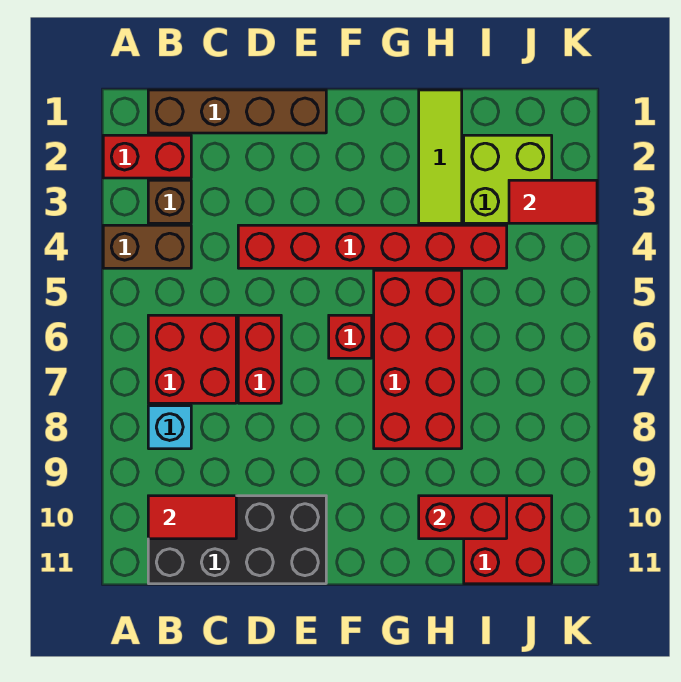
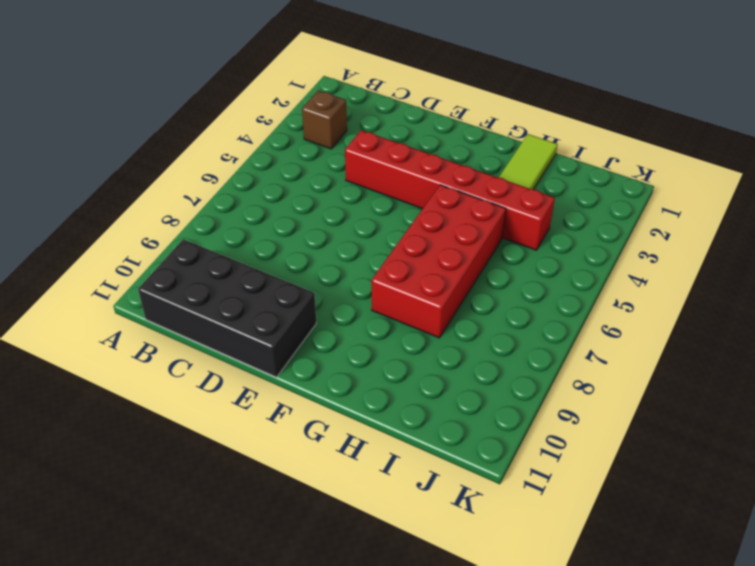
none -> red 1x2 brick [103,135,191,178]
none -> brown 1x2 brick [103,225,191,268]
none -> brown 1x4 brick [148,90,326,133]

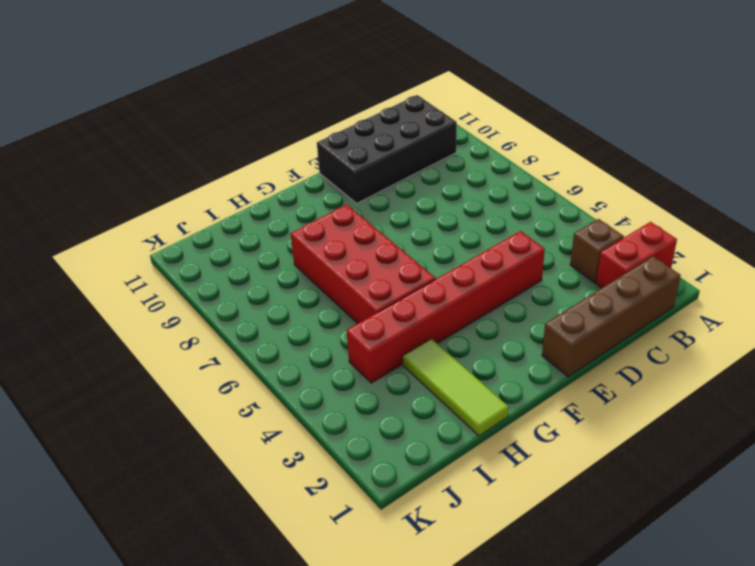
none -> brown 1x2 brick [103,225,191,268]
none -> red 2x2 brick [148,315,236,403]
none -> cyan 1x1 brick [148,406,191,449]

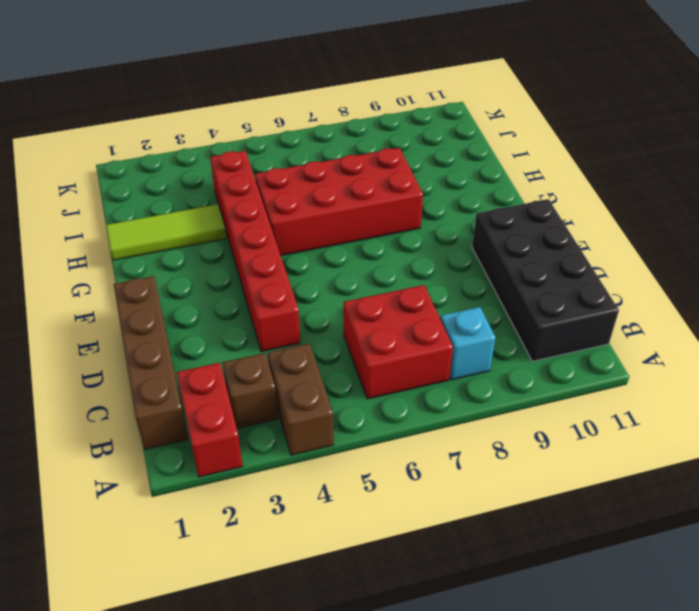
none -> red 1x2 brick [238,315,281,403]
none -> red 1x1 brick [329,315,372,358]
none -> lime 2x2 brick [464,135,552,223]

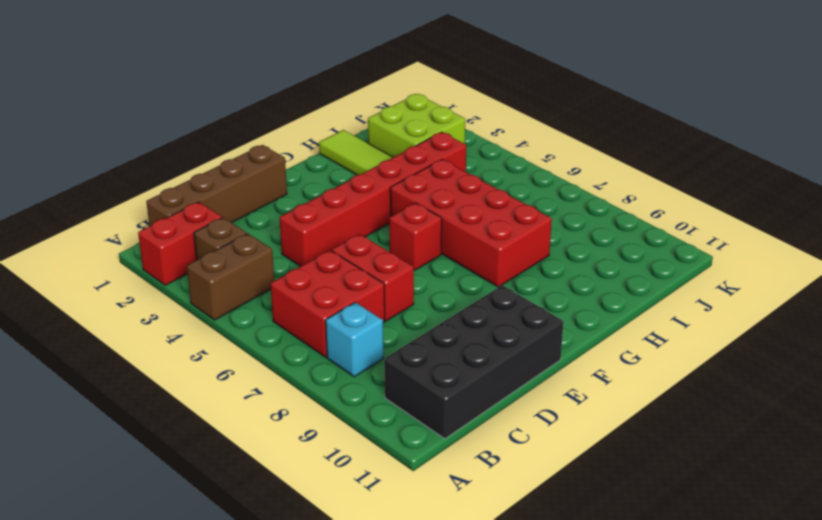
none -> red 2x2 brick [464,496,552,584]
none -> red 1x2 tile [148,496,236,539]
none -> red 1x2 brick [419,496,507,539]

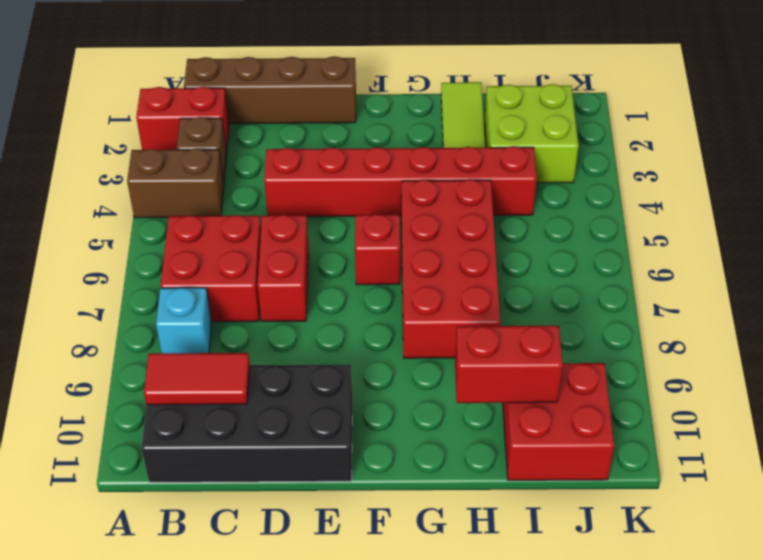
none -> red 1x2 tile [509,180,597,223]

